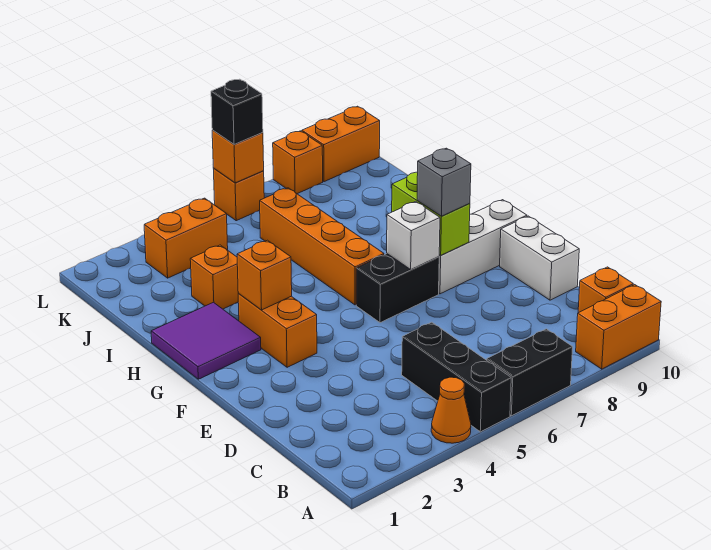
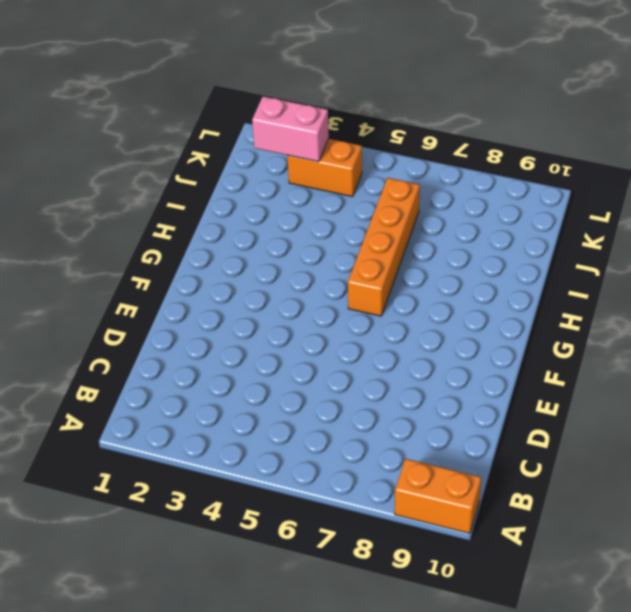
pink 1x2 brick [252,96,329,162] -> none
none -> orange 1x1 cone [431,377,471,443]
none -> black 1x3 brick [402,322,511,432]
none -> black 1x2 brick [487,329,573,416]

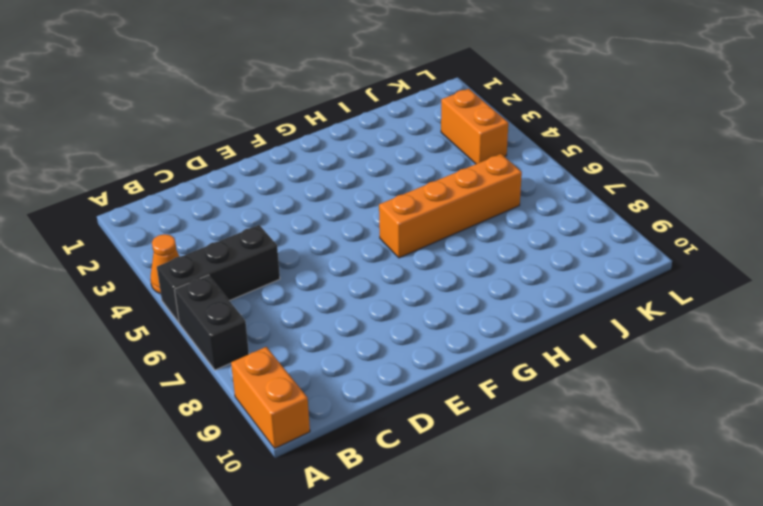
none -> orange 1x1 brick [578,267,633,313]
none -> white 1x2 brick [500,216,579,300]
none -> orange 1x2 brick [238,293,317,367]

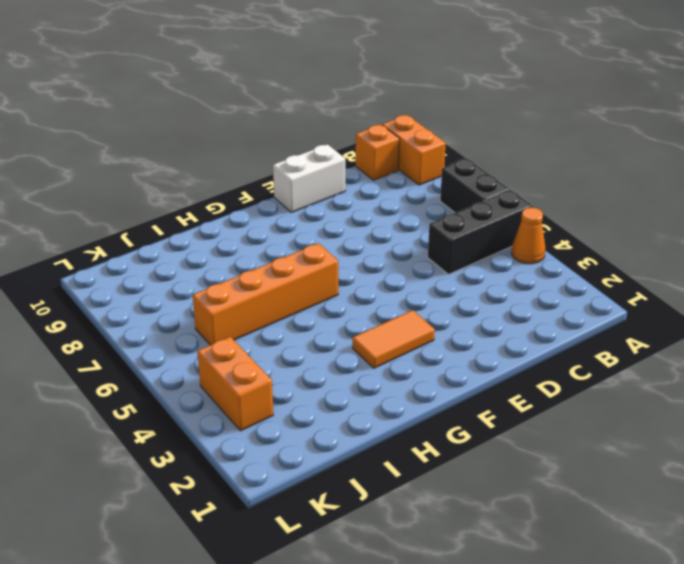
orange 1x2 tile [353,310,435,368] -> orange 1x2 brick [238,293,317,367]
none -> black 1x2 brick [356,254,439,323]
none -> white 1x3 brick [439,200,527,294]
none -> purple 2x2 tile [151,302,261,379]

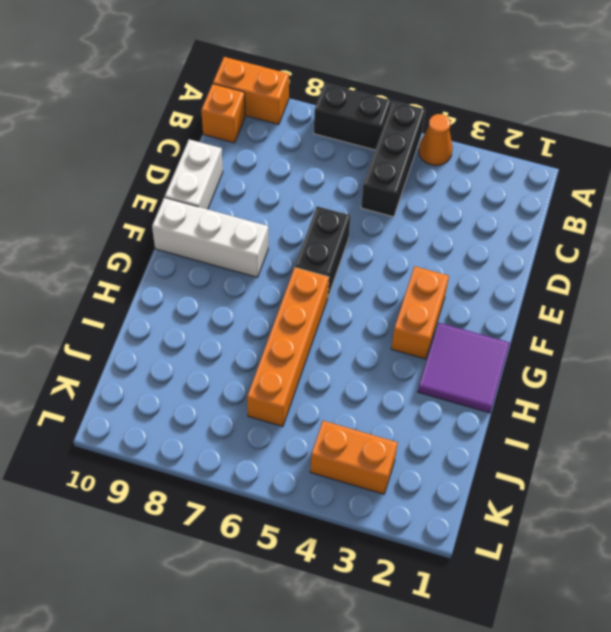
black 1x2 brick [295,206,350,296] -> black 1x2 brick turned to [356,254,439,323]
none -> orange 1x1 brick [190,245,238,309]
none -> orange 1x1 brick [214,169,264,221]
none -> orange 1x1 brick [273,131,323,194]

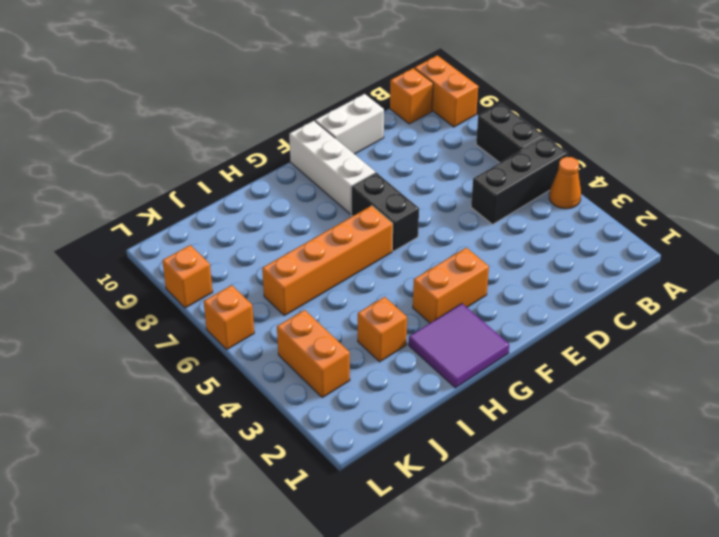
none -> orange 1x2 brick [302,106,380,182]
none -> white 1x1 brick [387,201,440,270]
none -> lime 1x2 brick [392,172,470,255]

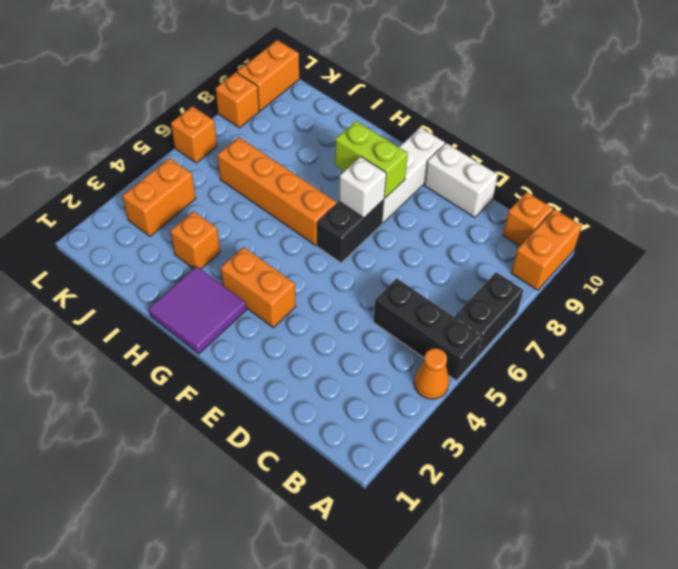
none -> orange 1x1 brick [237,240,292,310]
none -> orange 1x1 brick [212,130,264,183]
none -> grey 1x1 brick [417,148,471,216]

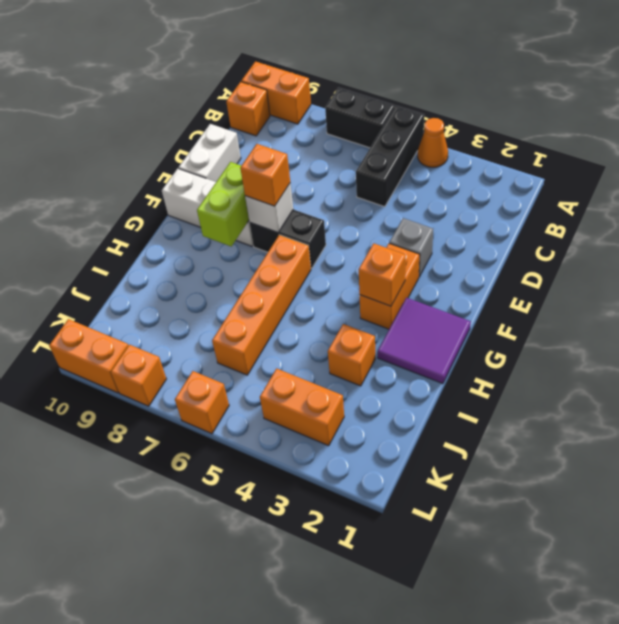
grey 1x1 brick [389,218,433,277] -> grey 1x1 brick moved to [417,148,471,216]
orange 1x1 brick [240,144,290,206] -> orange 1x1 brick moved to [212,130,264,183]
none -> black 1x1 brick [211,79,263,144]

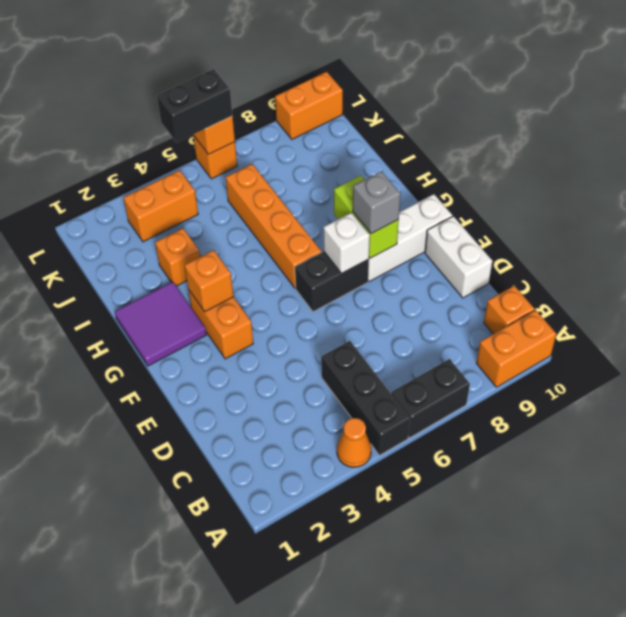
black 1x2 brick [157,69,232,142] -> black 1x1 brick [211,79,263,144]
none -> orange 1x1 brick [273,131,323,194]

